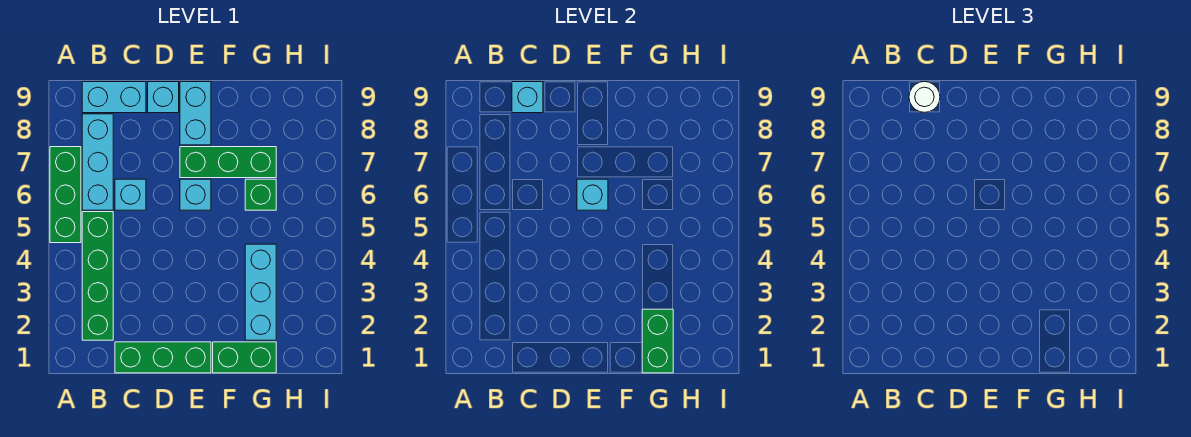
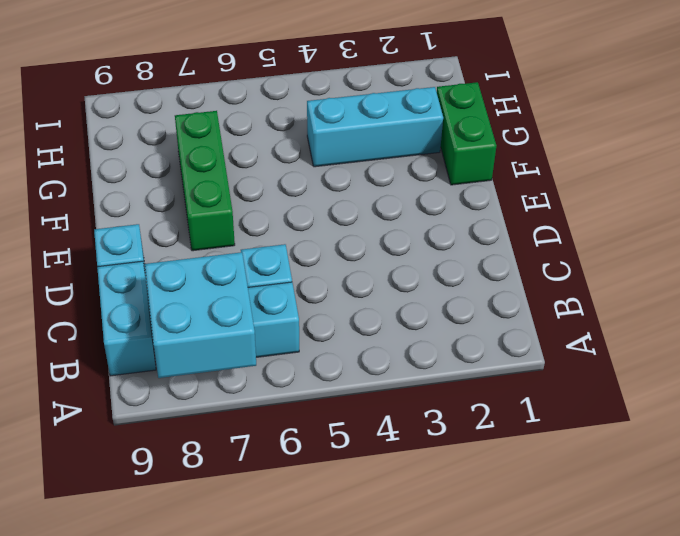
cyan 2x2 brick [145,252,256,378] -> none
none -> green 1x3 brick [50,147,81,243]
none -> green 1x4 brick [82,212,113,340]
none -> green 1x3 brick [115,342,211,373]

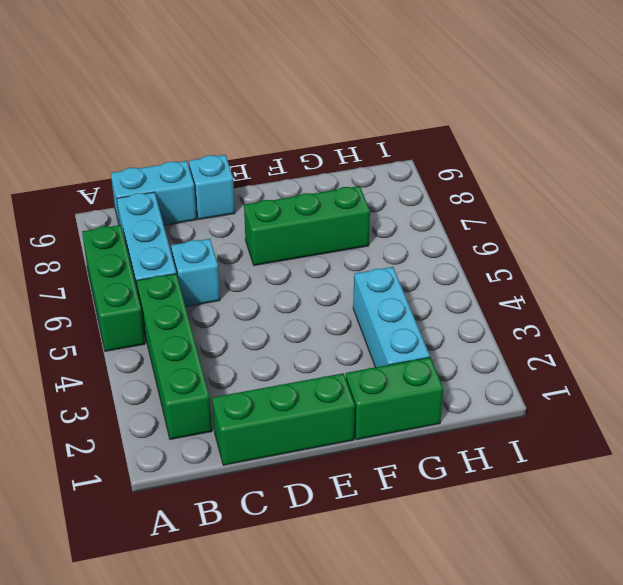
none -> cyan 1x1 brick [180,179,211,210]
none -> cyan 1x2 brick [180,82,211,145]
none -> green 1x1 brick [245,179,276,210]

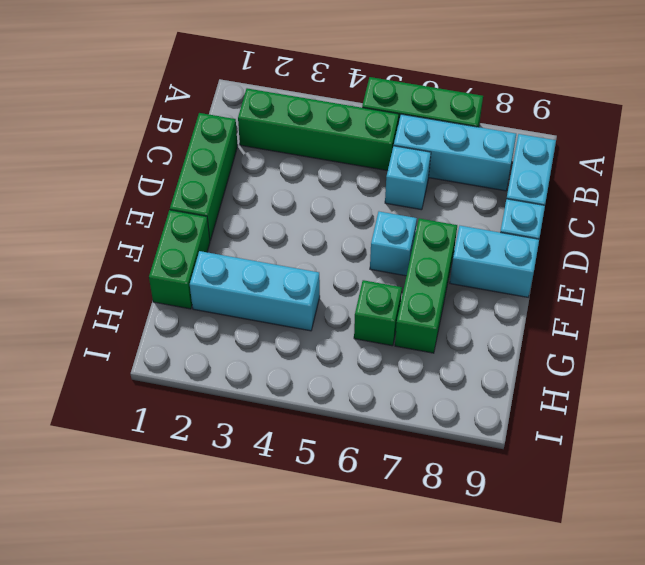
none -> cyan 1x1 brick [512,82,543,113]
none -> cyan 1x1 brick [577,179,608,210]
none -> green 1x2 brick [642,309,673,373]

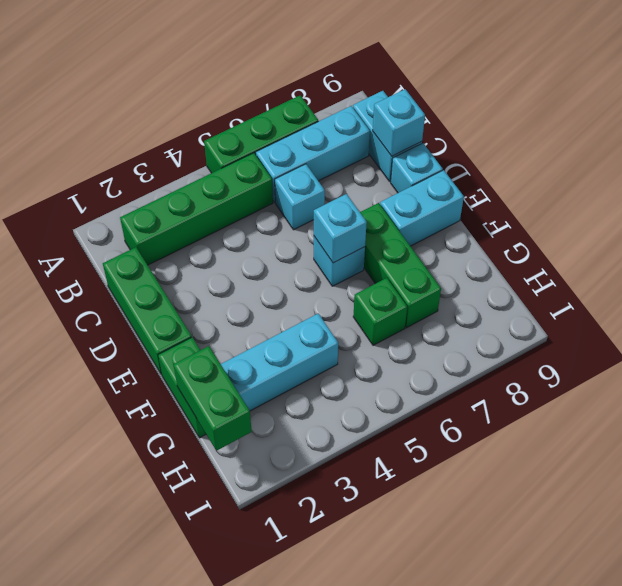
green 1x2 brick [173,346,252,451] -> green 1x2 brick turned to [642,309,673,373]
none -> white 1x1 round brick [909,82,940,112]

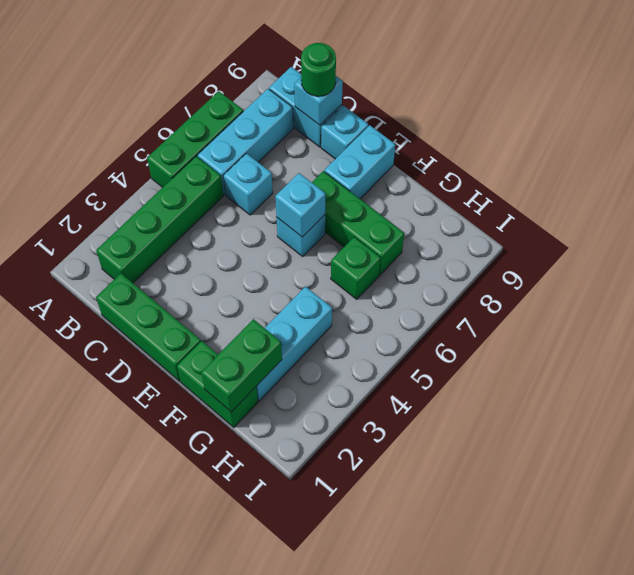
green 1x1 round brick [301,43,336,96] -> white 1x1 round brick [909,82,940,112]

